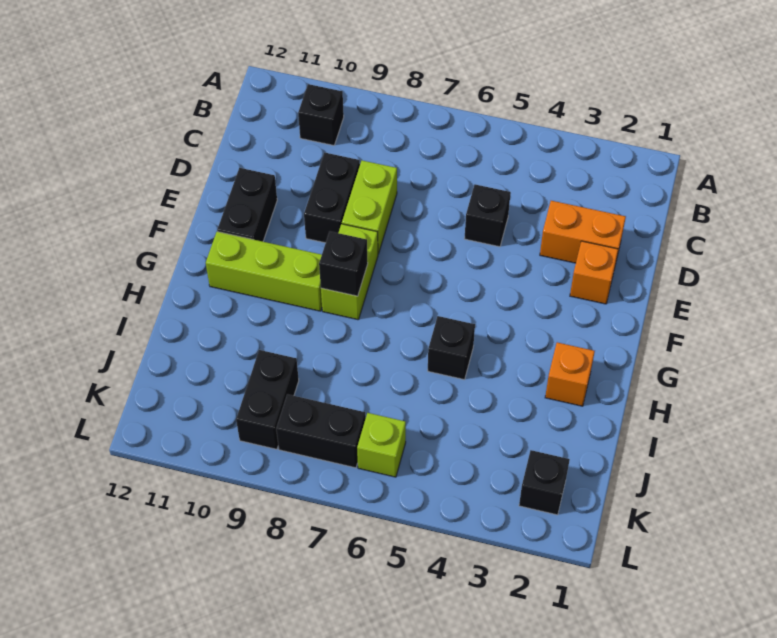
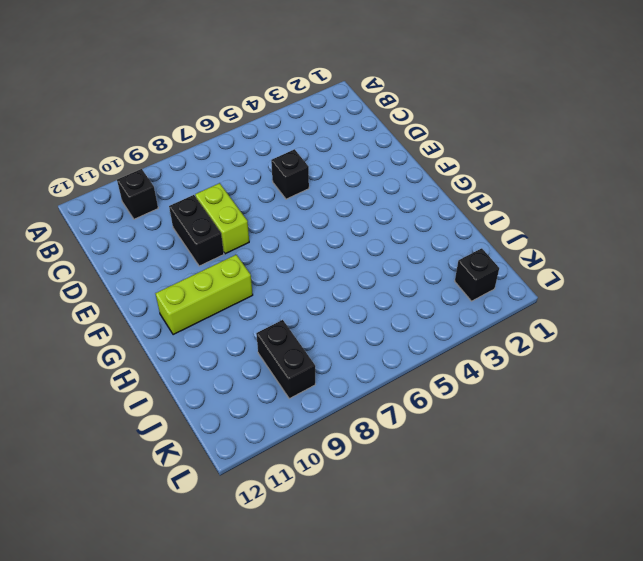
none -> orange 1x2 brick [540,201,626,265]
none -> orange 1x1 brick [570,241,618,304]
none -> black 1x2 brick [217,168,277,242]

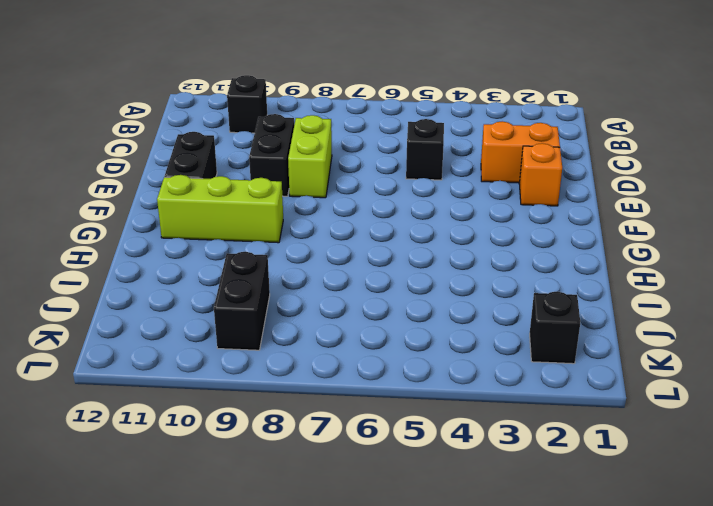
none -> lime 1x2 brick [321,224,378,320]
none -> orange 1x1 brick [545,342,595,406]
none -> black 1x1 brick [428,316,475,380]

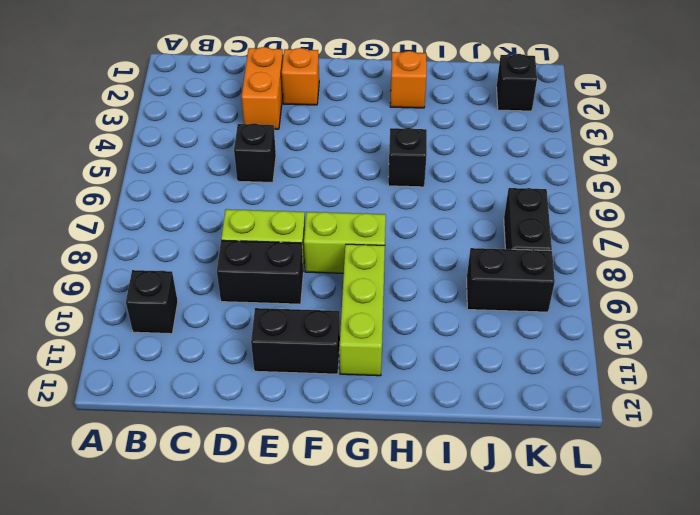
none -> lime 1x1 brick [357,413,406,477]
none -> black 1x1 brick [319,231,368,296]

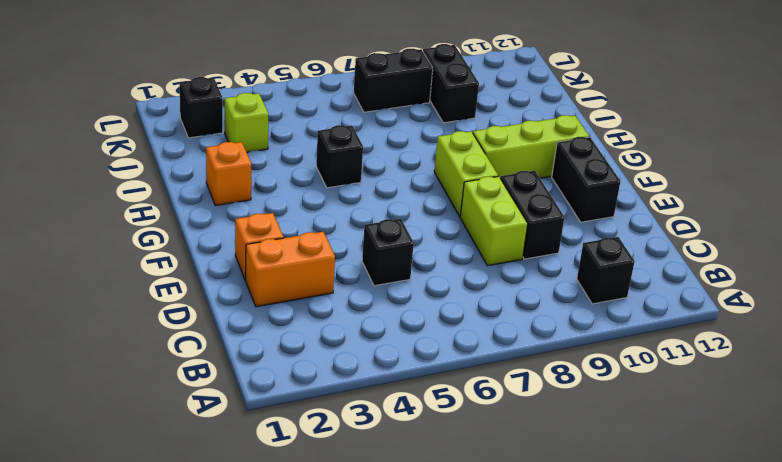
lime 1x1 brick [225,93,268,152] -> lime 1x1 brick moved to [357,413,406,477]
none -> black 1x1 brick [319,231,368,296]

